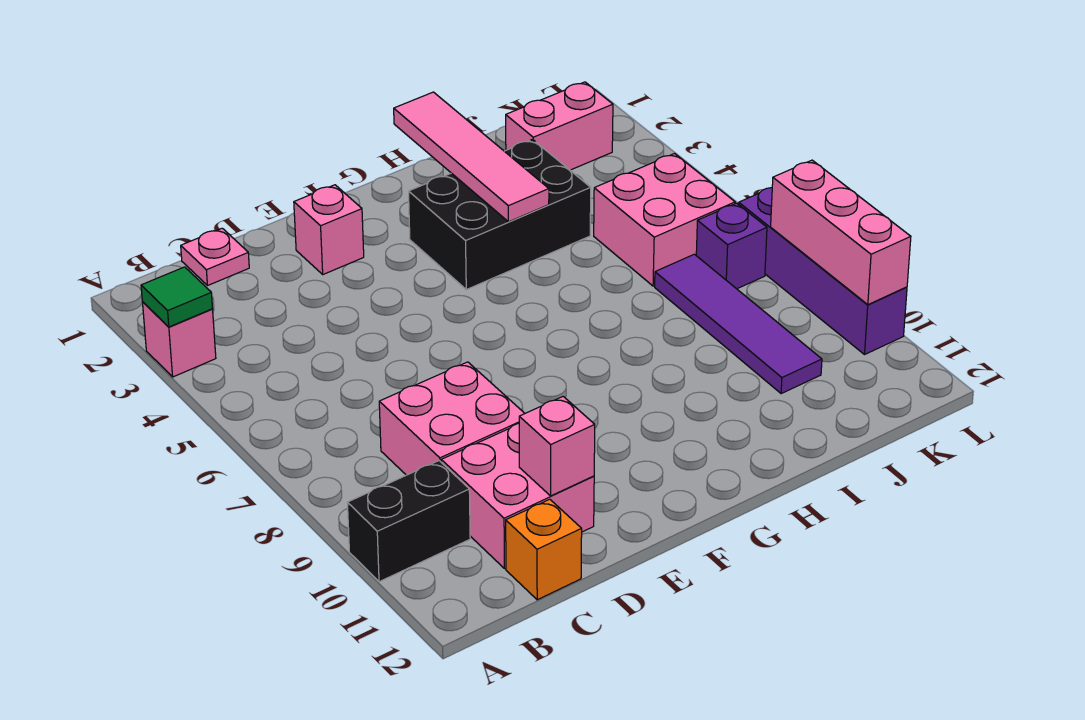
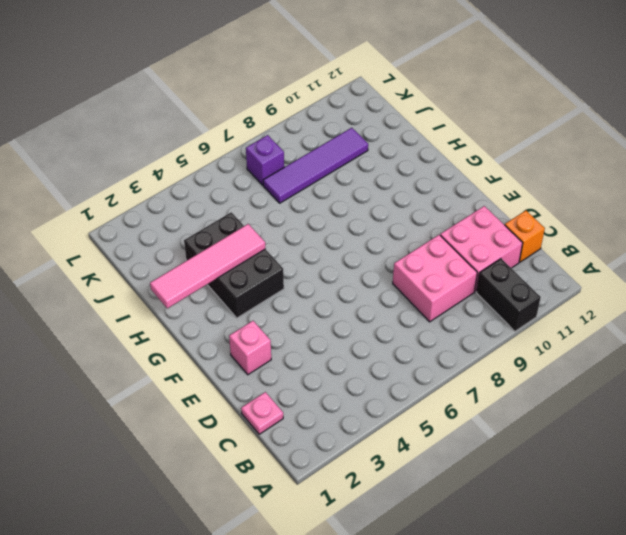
none -> pink 1x1 brick [143,302,216,377]
none -> pink 1x2 brick [506,82,613,170]
none -> pink 2x2 brick [594,154,735,286]

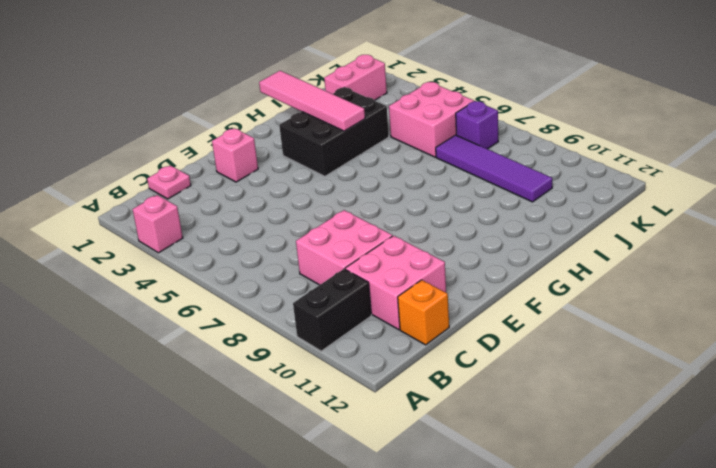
none -> purple 1x4 brick [739,188,907,354]
none -> green 1x1 tile [141,267,213,327]
none -> pink 1x1 brick [519,397,595,496]

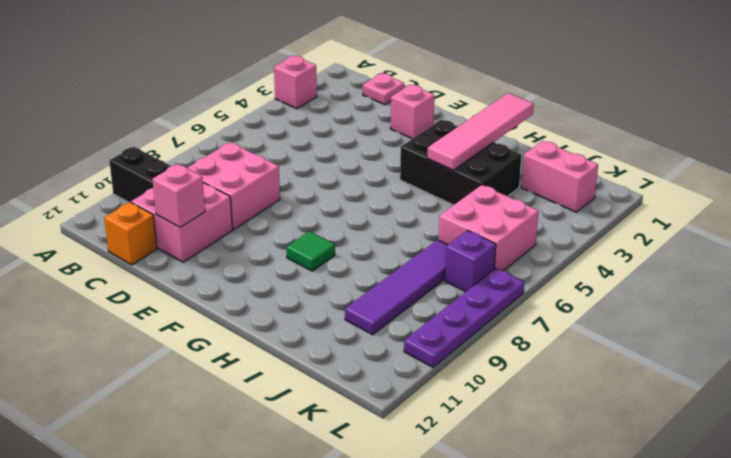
green 1x1 tile [286,231,335,271] -> green 1x1 tile moved to [141,267,213,327]
purple 1x4 plate [404,268,524,367] -> purple 1x4 brick [739,188,907,354]
none -> pink 1x3 brick [771,160,911,305]

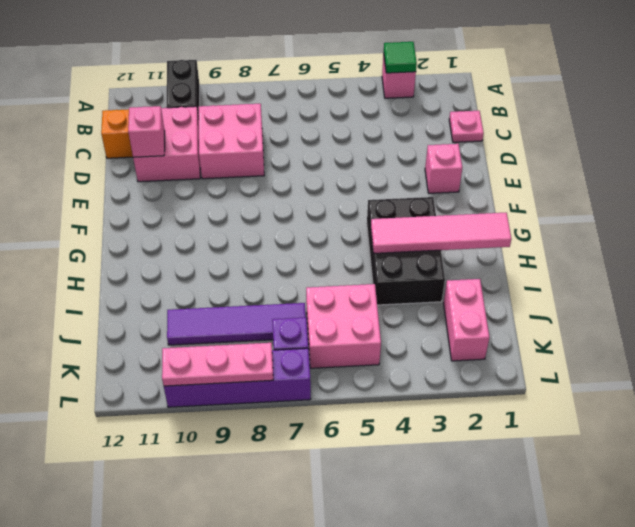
pink 1x3 plate [162,343,273,386] -> pink 1x3 brick [771,160,911,305]

